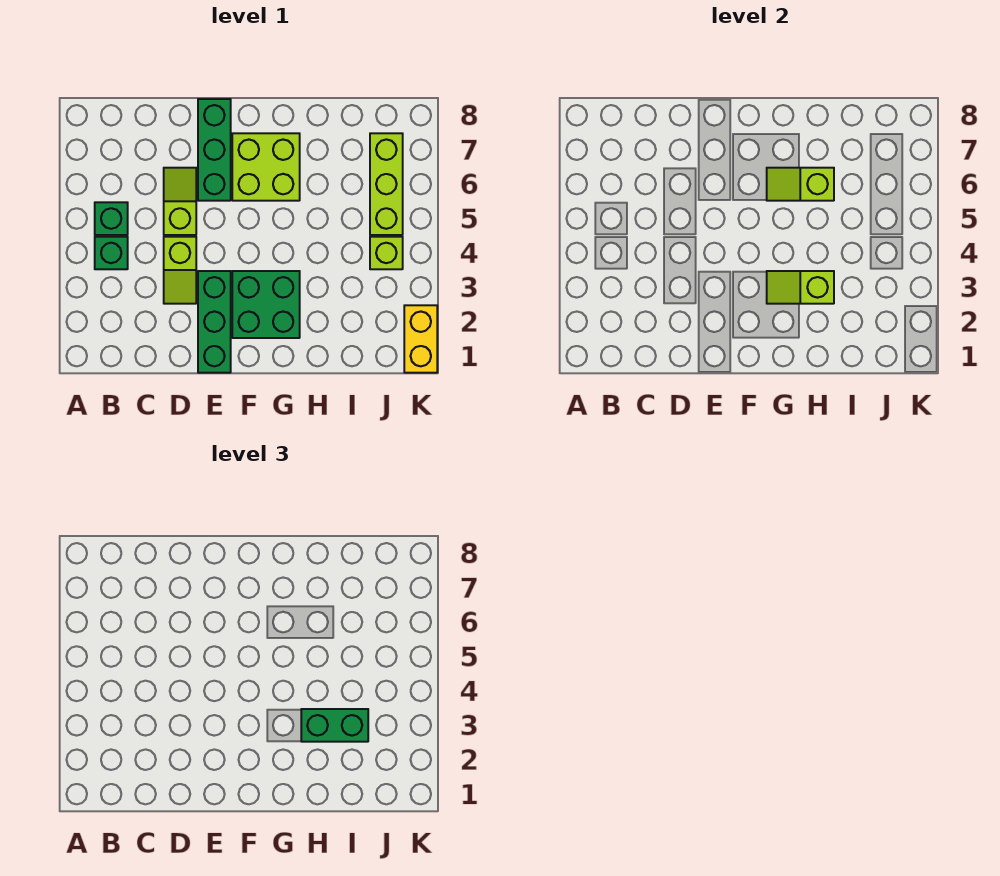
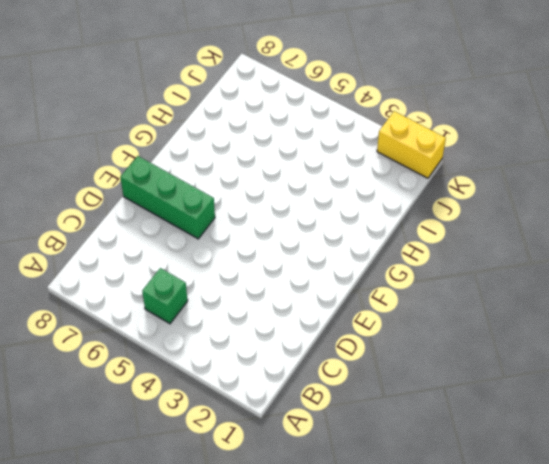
none -> green 1x1 brick [95,237,128,269]
none -> lime 1x2 slope [164,237,196,304]
none -> lime 1x2 slope [164,168,196,235]

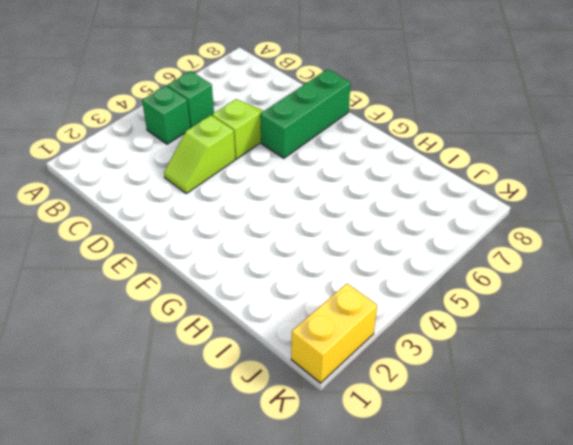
none -> green 1x3 brick [198,271,231,373]
none -> green 2x2 brick [232,271,300,338]
none -> lime 2x2 brick [232,133,300,201]

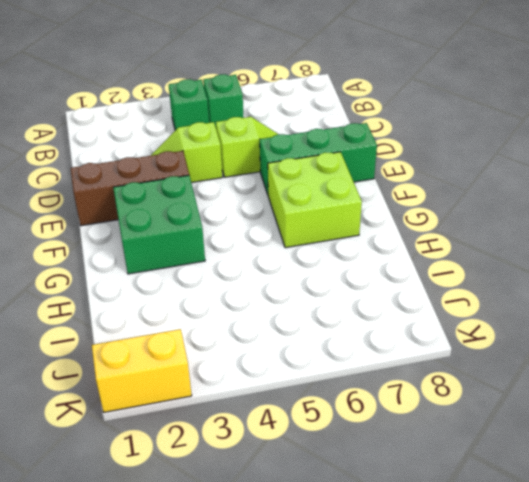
brown 1x3 brick [71,151,189,226] -> green 1x3 brick [198,271,231,373]
none -> lime 1x1 brick [370,237,403,269]
none -> lime 1x3 brick [370,133,403,235]
none -> lime 1x2 slope [767,271,834,304]

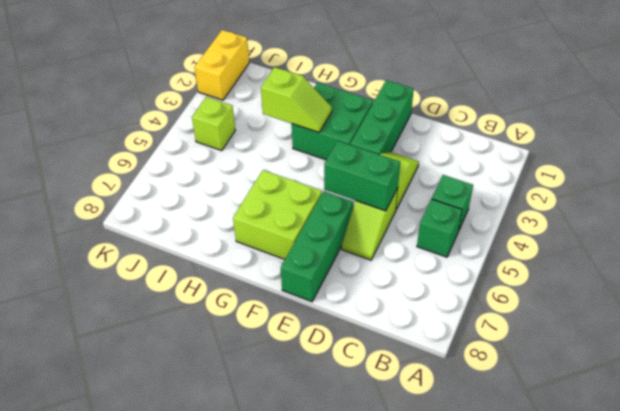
green 1x2 brick [324,141,400,211] -> green 1x2 brick moved to [301,709,368,742]
none -> lime 1x3 brick [370,133,403,235]
none -> lime 1x2 slope [767,168,834,201]

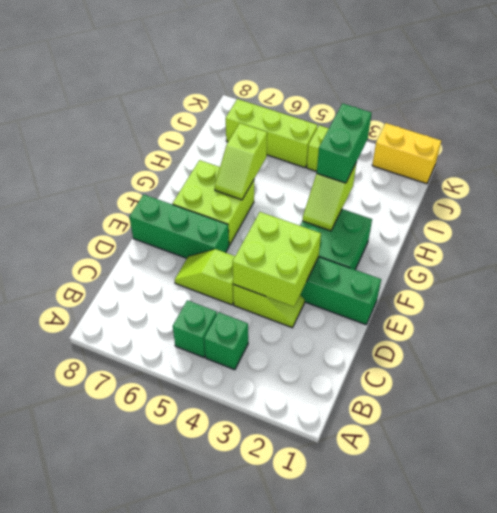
lime 2x2 brick [233,212,321,307] -> none

